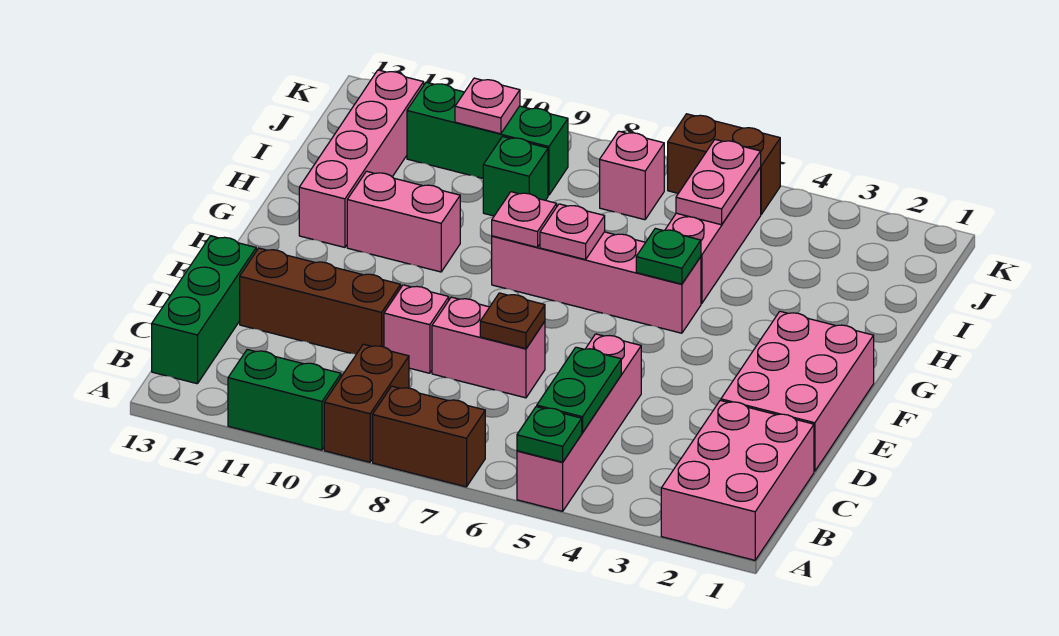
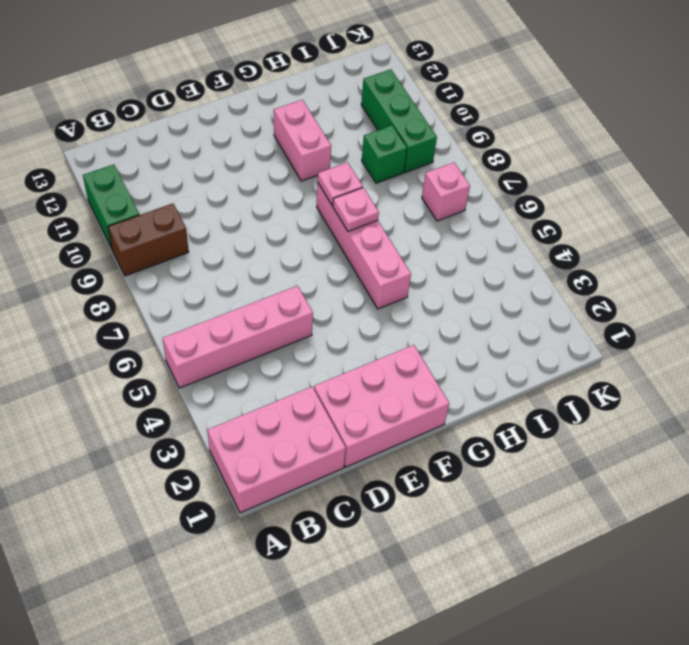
none -> brown 1x2 brick [373,386,485,487]
none -> green 1x3 brick [152,236,256,384]
none -> pink 1x2 brick [432,297,545,398]

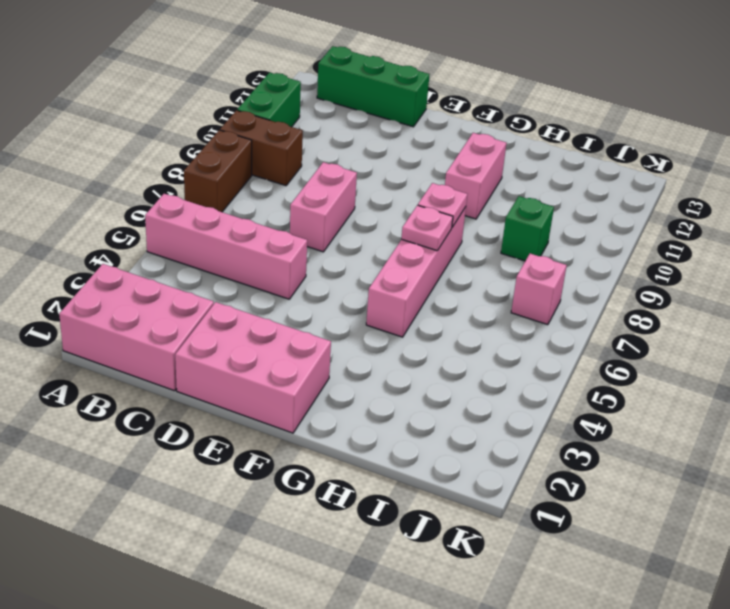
none -> pink 1x1 brick [384,285,449,373]
none -> brown 1x3 brick [240,248,401,354]
none -> pink 1x4 brick [299,70,424,247]

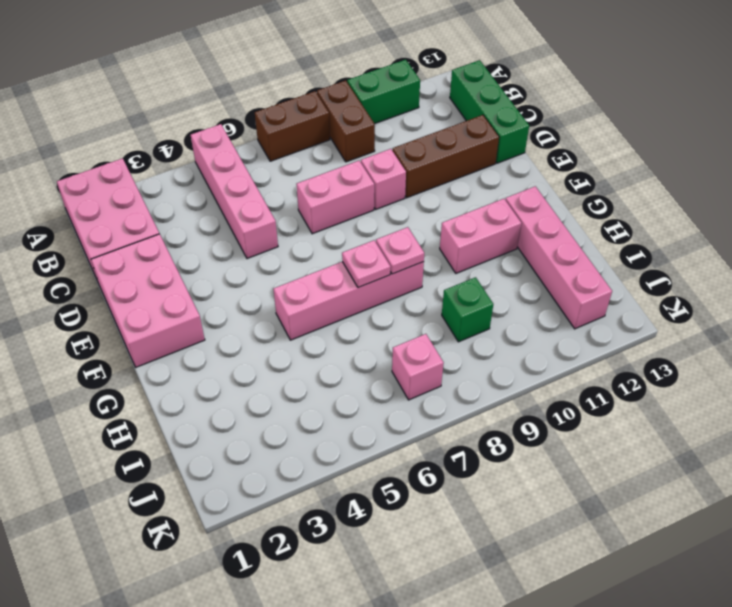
none -> pink 1x3 brick [665,168,761,304]
none -> green 1x3 brick [407,82,568,195]
none -> brown 1x2 brick [668,114,780,214]

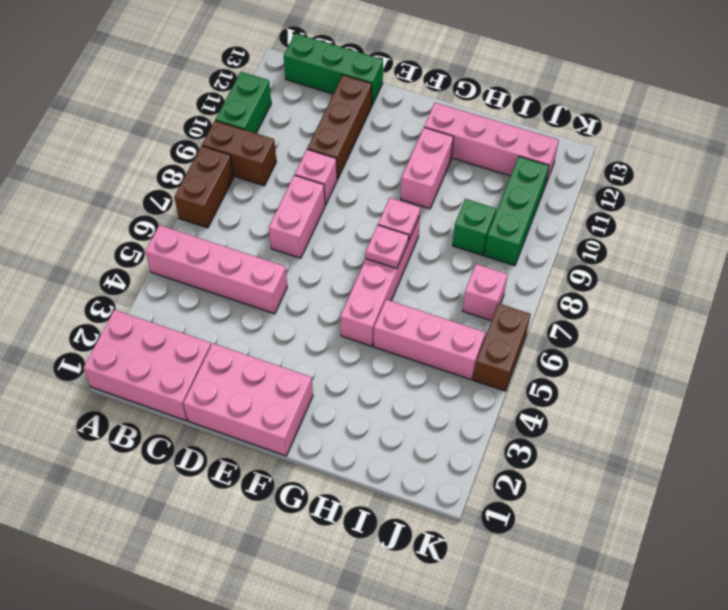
none -> green 1x1 plate [517,407,582,462]
none -> green 1x2 plate [537,347,621,433]
none -> brown 1x1 plate [480,293,545,349]

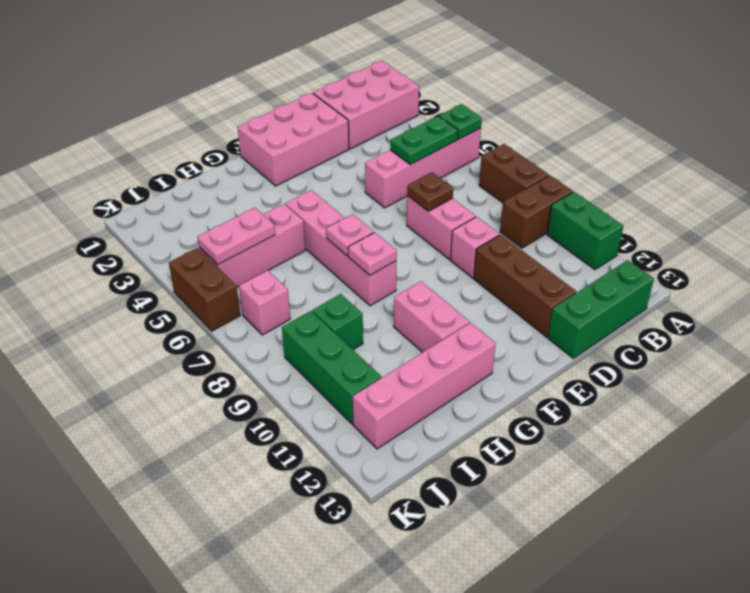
none -> green 1x1 plate [636,228,701,284]
none -> pink 1x1 plate [455,78,520,134]

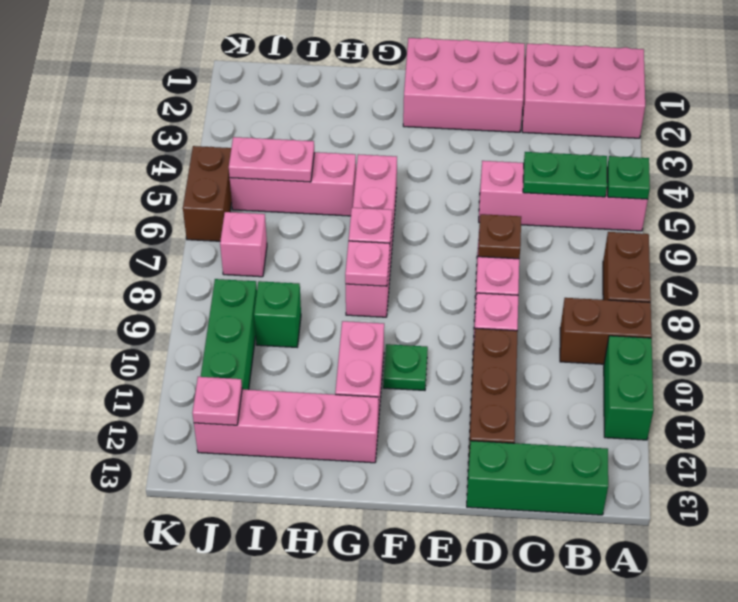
green 1x1 plate [383,344,428,390] -> green 1x1 plate moved to [636,228,701,284]
pink 1x1 plate [192,377,242,425] -> pink 1x1 plate moved to [455,78,520,134]

